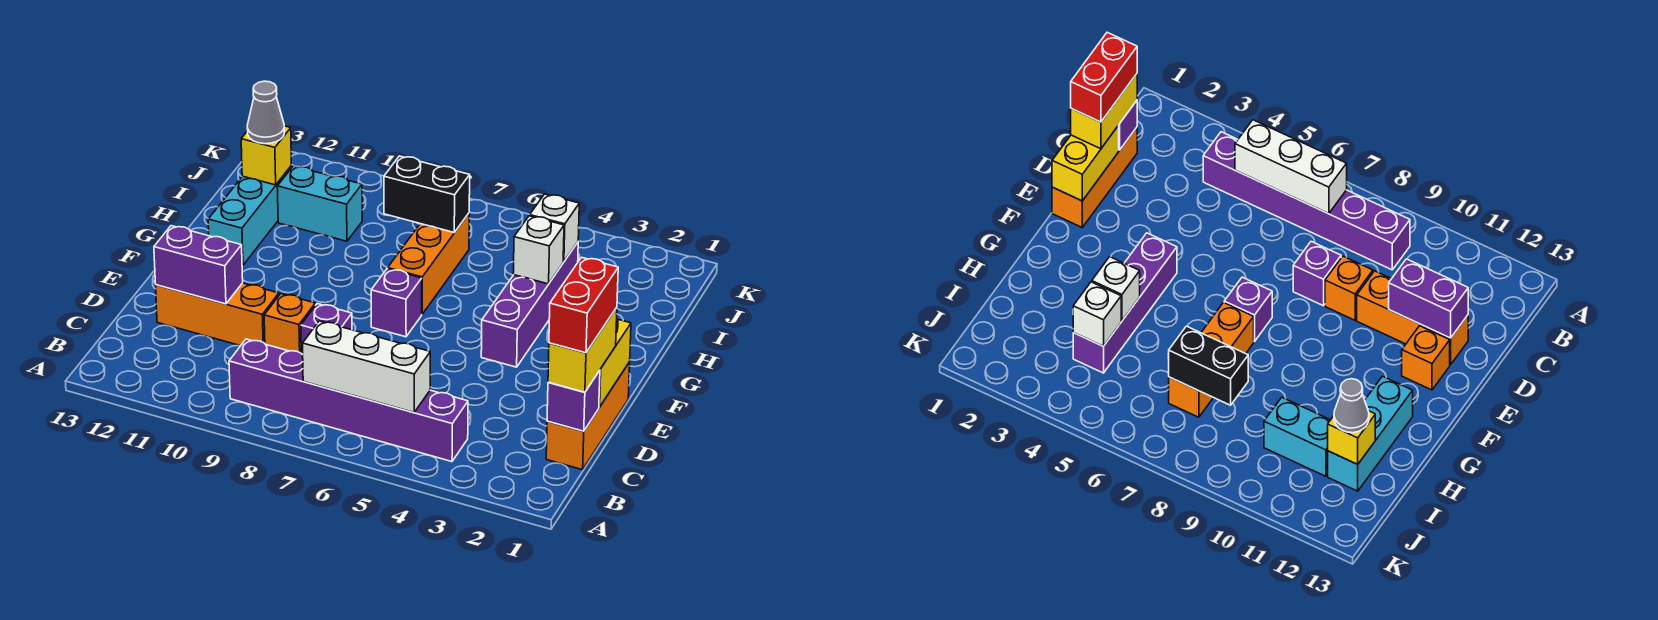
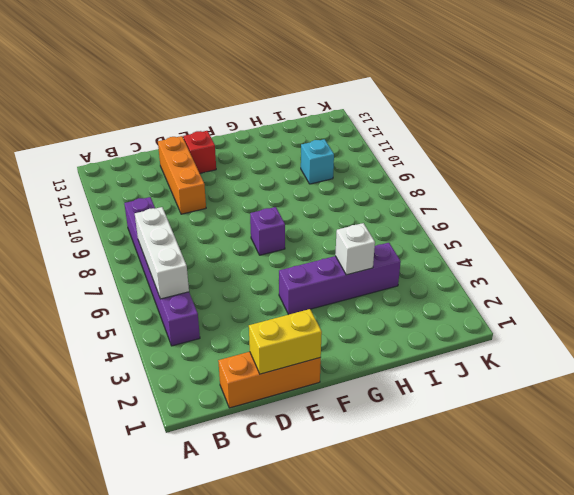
red 1x1 brick [184,131,216,173] -> orange 1x1 brick [1402,326,1450,390]
cyan 1x1 brick [301,139,334,184] -> cyan 1x2 brick [277,166,362,241]
none -> purple 1x1 brick [301,304,352,355]
none -> orange 1x1 brick [264,294,315,353]
none -> orange 1x3 brick [388,213,469,314]

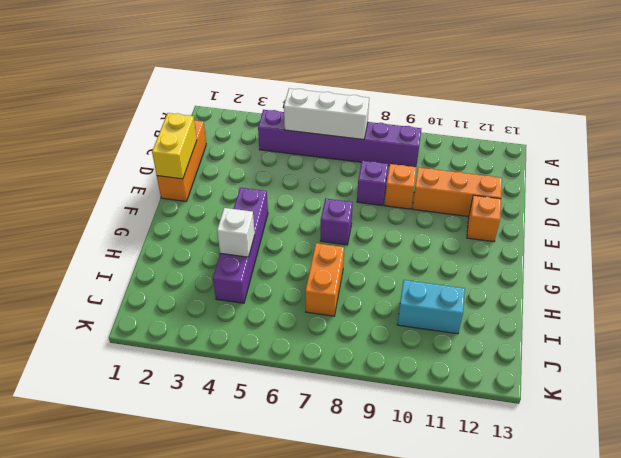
orange 1x2 brick [305,243,344,316] -> orange 1x3 brick [388,213,469,314]
none -> cyan 1x3 brick [208,166,292,265]
none -> purple 1x1 brick [547,371,600,431]
none -> purple 1x2 brick [154,226,243,304]

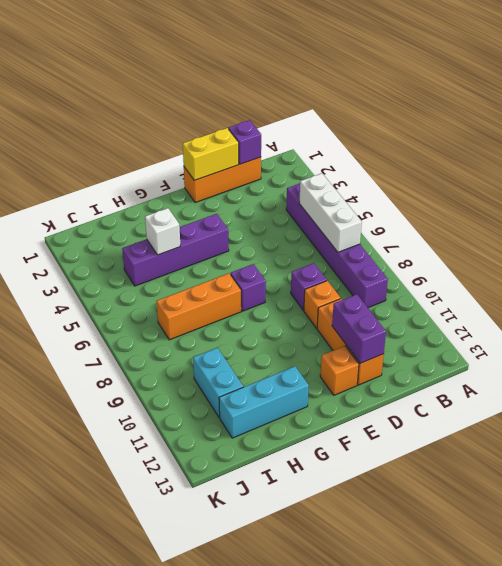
none -> white 1x1 brick [530,194,579,262]
none -> black 1x2 brick [384,156,470,232]
none -> yellow 1x1 brick [241,126,292,185]

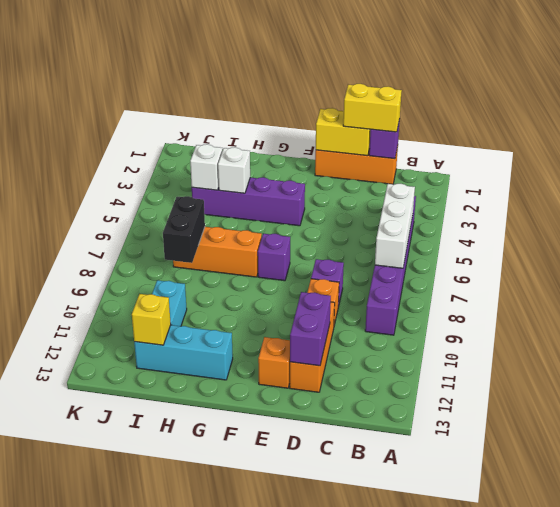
none -> grey 1x1 cone [247,81,284,144]
none -> red 1x2 brick [549,257,618,353]

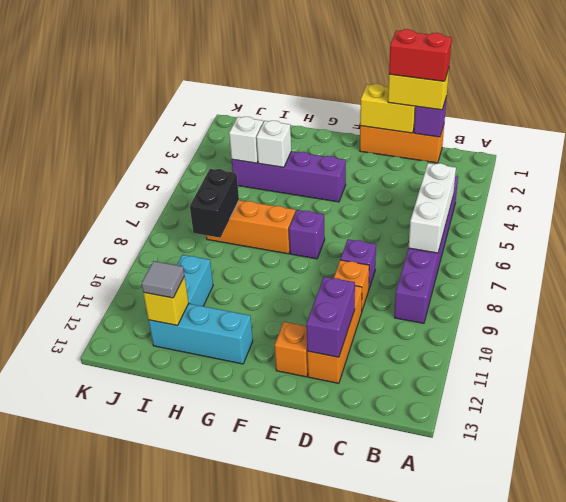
grey 1x1 tile [141,261,184,298] -> grey 1x1 cone [247,81,284,144]

